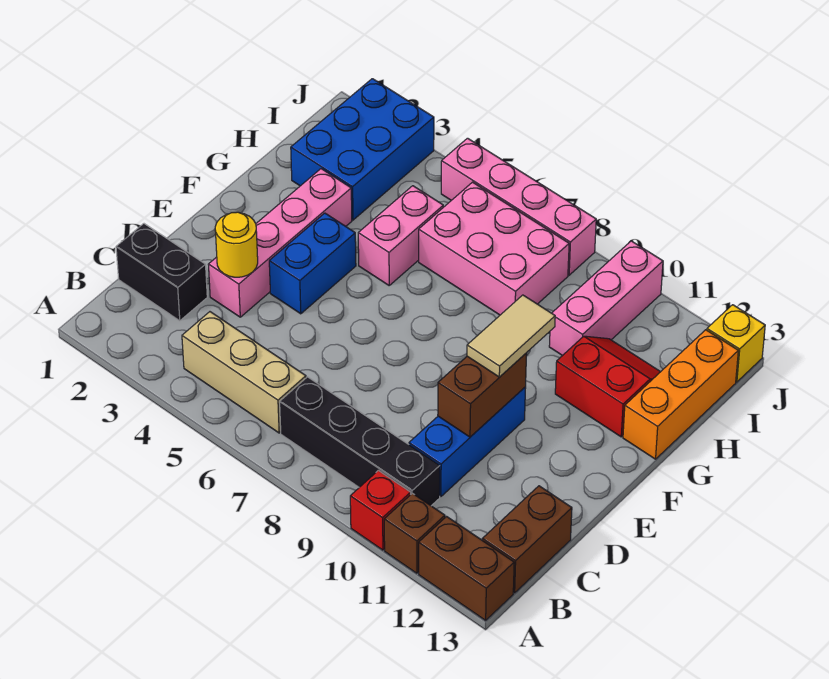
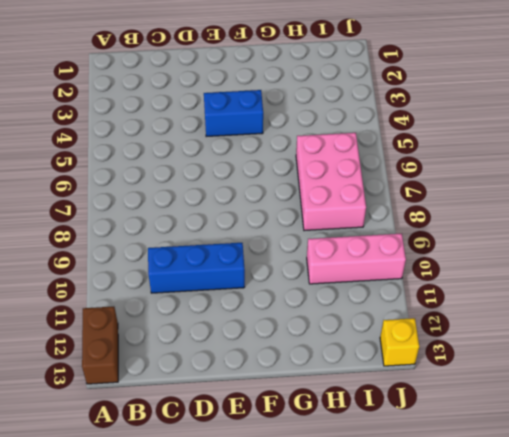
none -> red 1x1 brick [350,470,411,550]
none -> brown 1x1 brick [384,493,445,573]
none -> tan 1x3 brick [182,312,306,433]

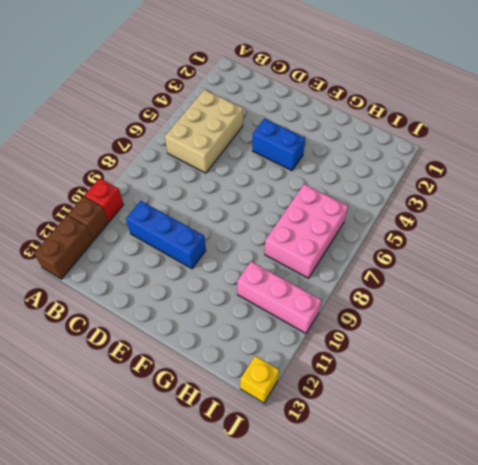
tan 2x3 brick [165,90,243,173] -> tan 1x3 brick [182,312,306,433]
none -> black 1x4 brick [280,377,440,506]
none -> brown 1x2 brick [482,486,572,593]
none -> black 1x2 brick [116,224,207,321]

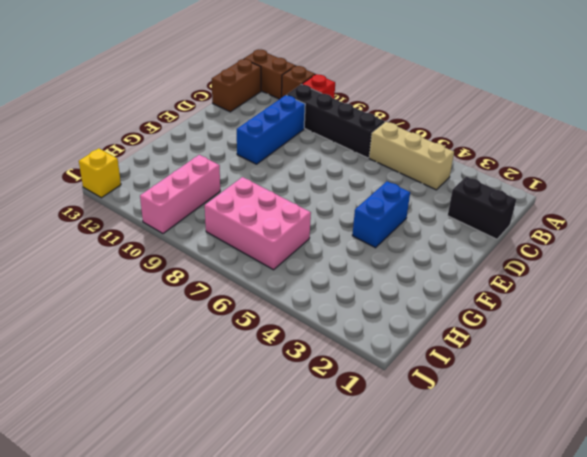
none -> pink 1x4 brick [208,169,352,317]
none -> pink 1x2 brick [358,186,443,285]
none -> red 2x2 slope [555,336,660,437]

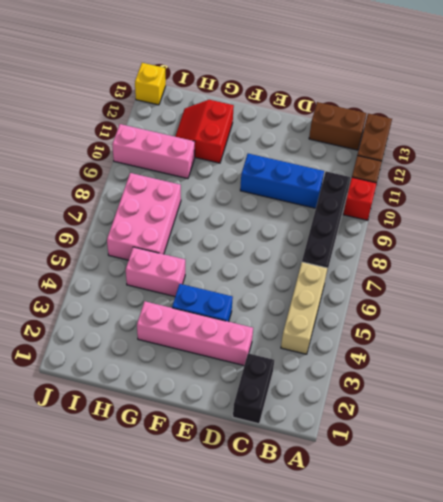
none -> orange 1x3 brick [623,330,738,459]
none -> blue 2x3 brick [291,79,434,220]
none -> pink 1x4 brick [441,138,596,275]

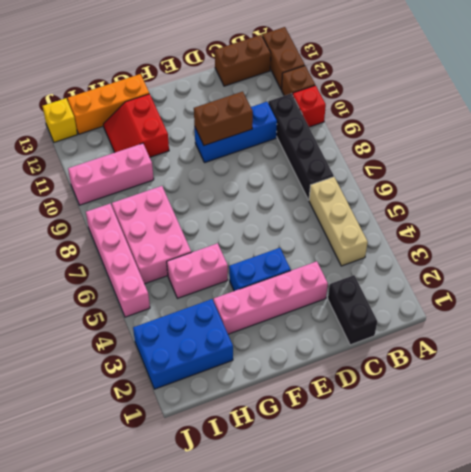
none -> yellow 1x1 round brick [215,212,258,277]
none -> tan 1x2 tile [467,295,555,377]

